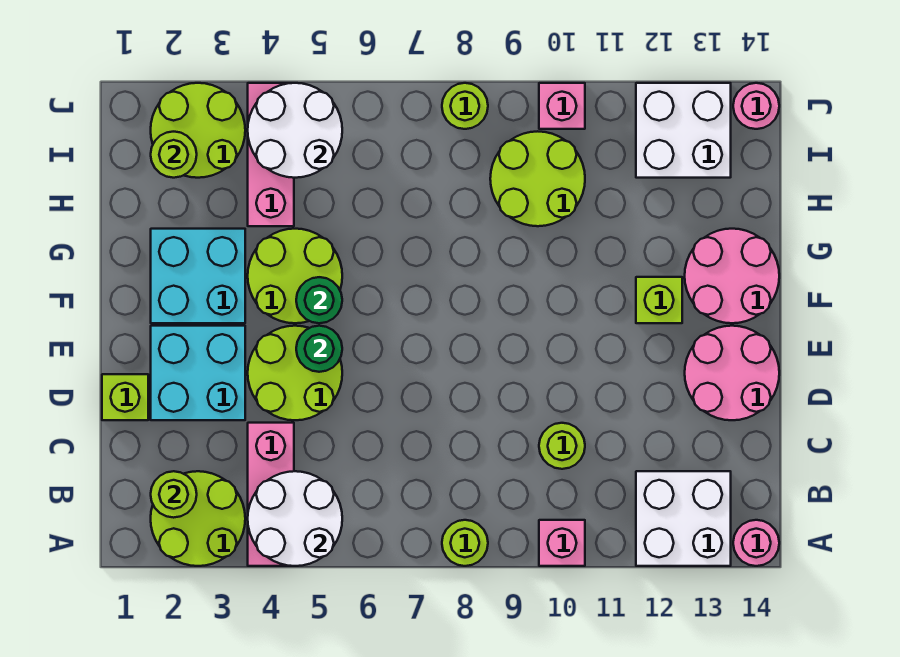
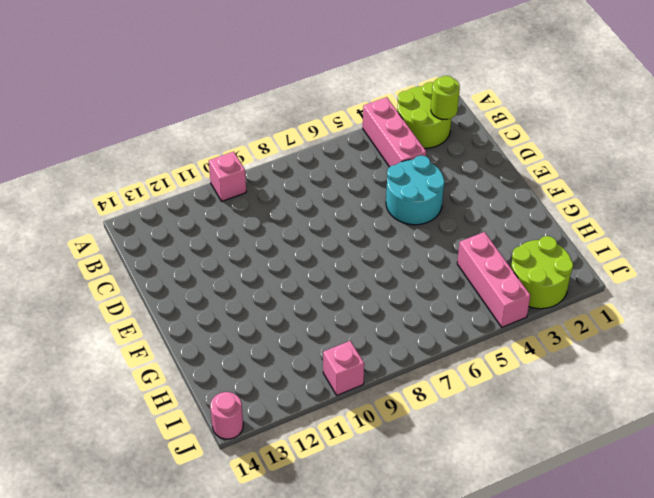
cyan 2x2 round brick [386,155,445,225] -> lime 2x2 round brick [248,326,342,420]
none -> lime 1x1 round brick [442,520,488,566]
none -> white 2x2 brick [636,471,731,566]
none -> pink 1x1 round brick [733,520,779,566]

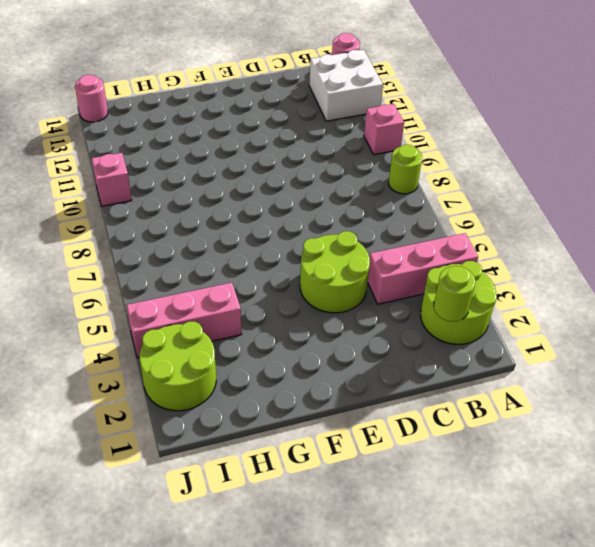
none -> lime 1x1 round brick [539,423,585,469]
none -> lime 1x1 brick [102,374,148,420]
none -> cyan 2x2 brick [151,326,245,420]

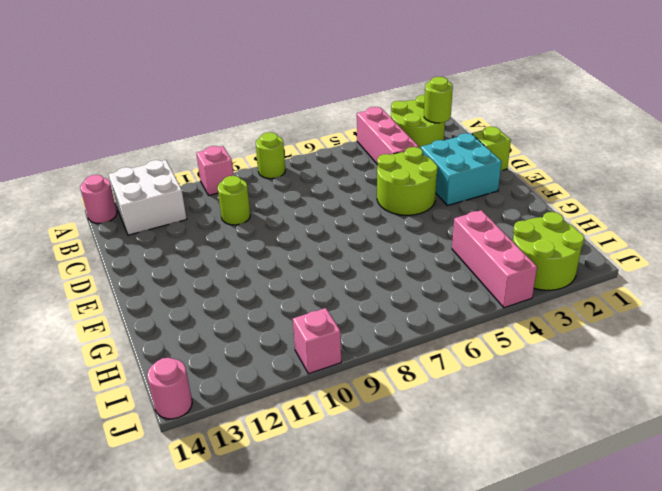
none -> pink 2x2 round brick [685,326,779,420]
none -> cyan 2x2 brick [151,229,245,323]
none -> lime 2x2 round brick [248,229,342,323]

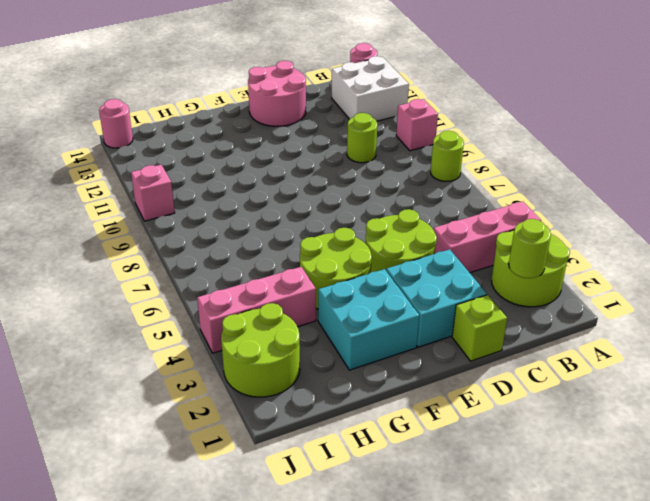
none -> lime 1x1 brick [636,277,682,323]
none -> pink 2x2 round brick [685,229,779,323]
none -> lime 2x2 round brick [490,131,585,226]

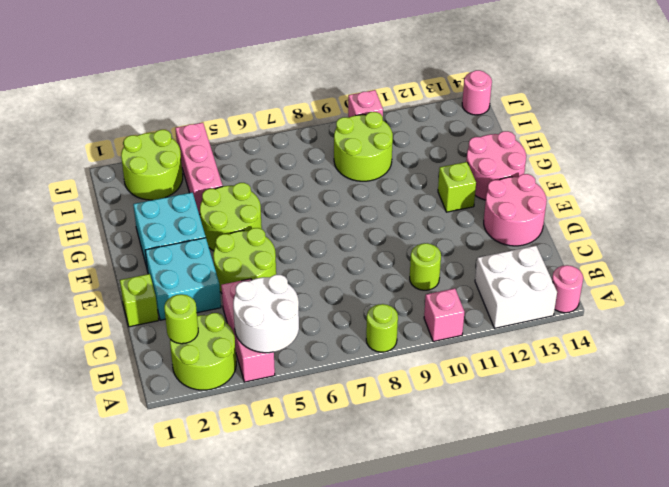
none -> white 2x2 brick [636,83,731,178]
none -> lime 1x1 round brick [442,83,488,129]
none -> green 1x1 round brick [296,326,342,372]

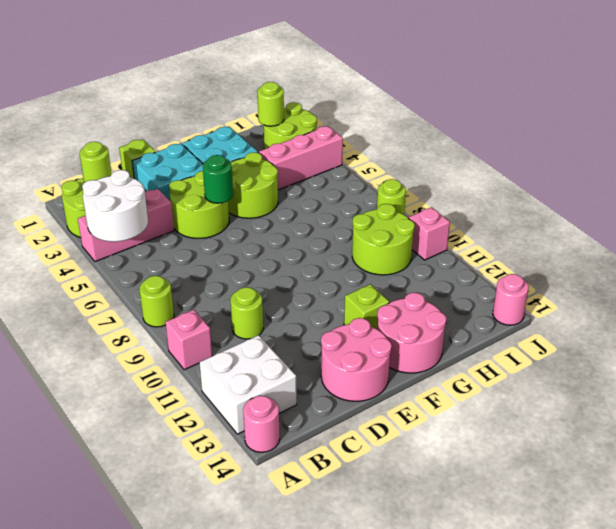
none -> white 2x2 brick [636,83,731,178]
none -> green 1x1 round brick [296,277,342,323]
none -> white 2x2 round brick [248,83,342,178]

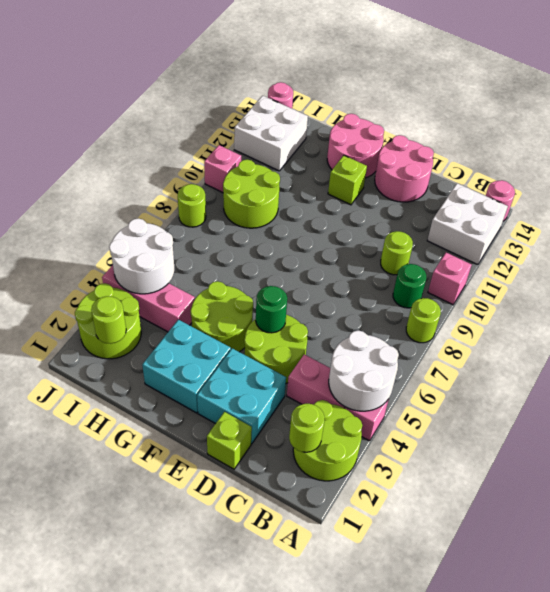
green 1x1 round brick [393,264,426,308] -> green 1x1 round brick moved to [296,277,342,323]

